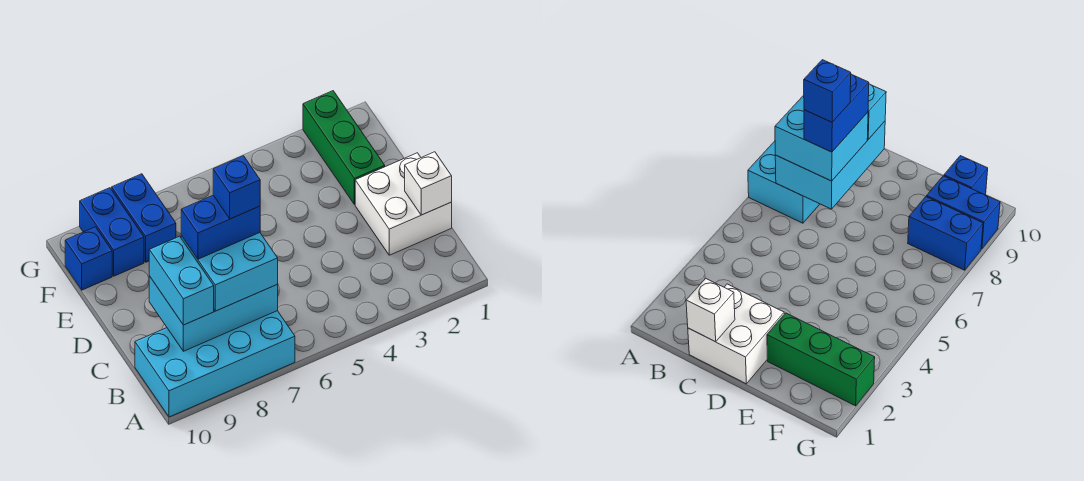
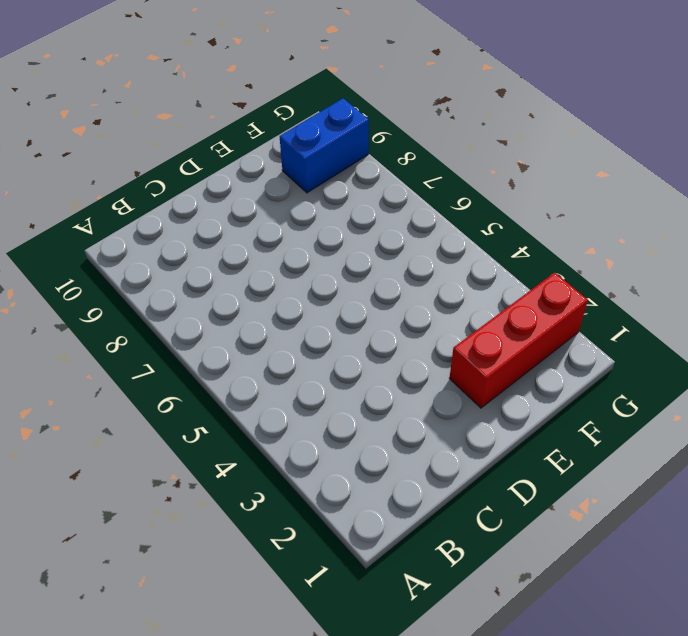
red 1x3 brick [449,273,588,408] -> green 1x3 brick [303,91,385,205]
none -> cyan 2x4 brick [135,311,295,417]
none -> white 2x2 brick [355,153,452,255]
none -> blue 1x2 brick [112,174,176,262]

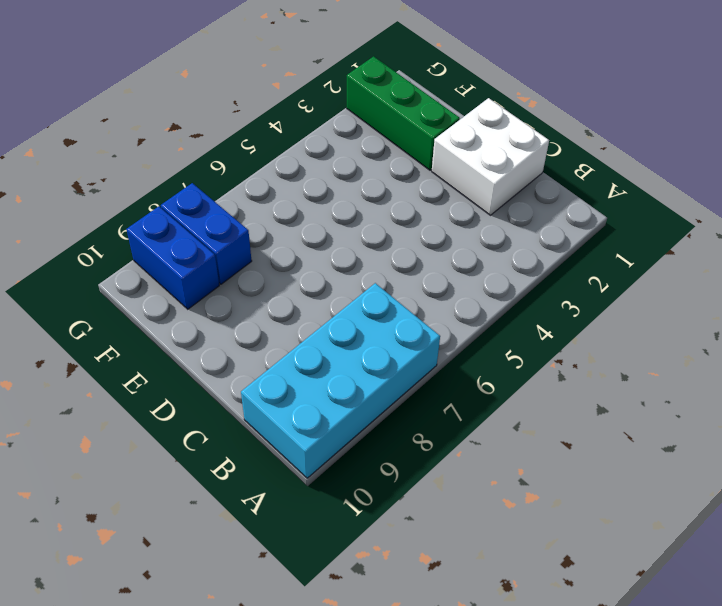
none -> blue 1x1 brick [65,227,112,290]
none -> cyan 2x3 brick [149,276,278,351]
none -> white 1x1 brick [405,152,452,215]

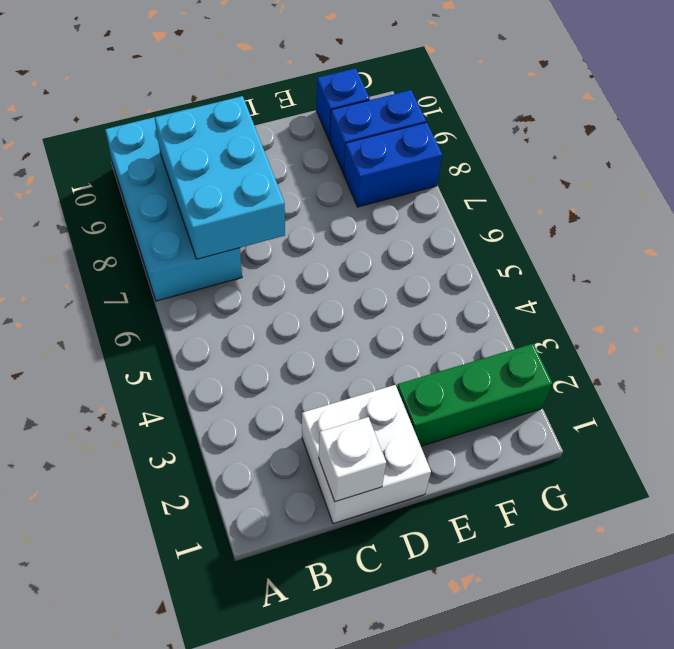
none -> cyan 2x2 brick [181,233,278,311]
none -> cyan 1x2 brick [149,236,214,325]
none -> blue 1x2 brick [181,195,260,259]

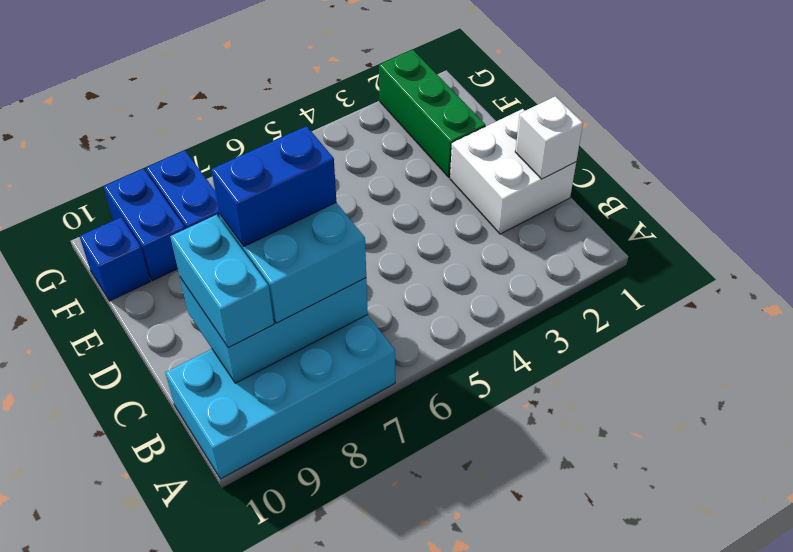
none -> blue 1x1 brick [213,156,260,219]

